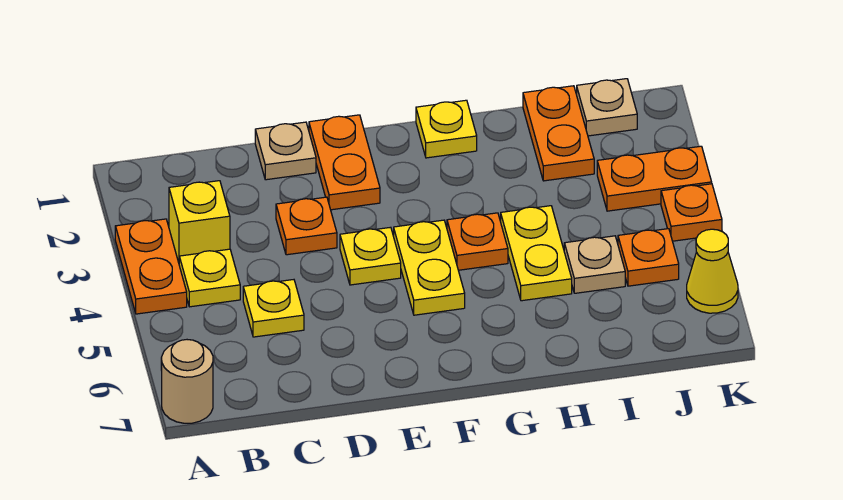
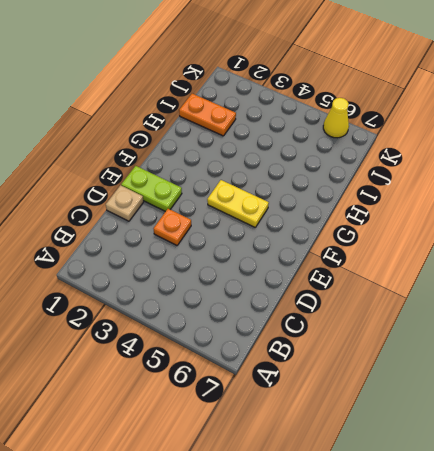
lime 1x2 plate [121,166,182,212] -> orange 1x2 plate [309,115,380,210]
none -> orange 1x2 plate [115,219,187,314]
none -> tan 1x1 round brick [162,340,213,423]
none -> yellow 1x1 brick [169,181,230,263]

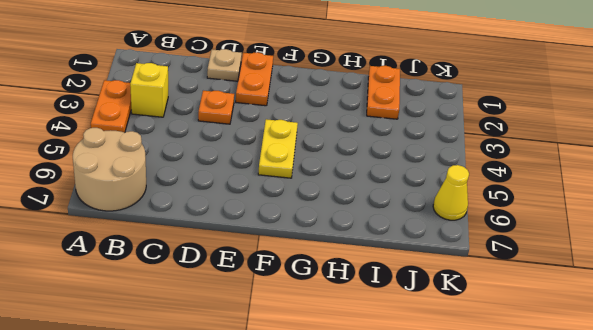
tan 2x2 round brick [73,128,146,211] -> tan 1x1 round brick [162,340,213,423]
none -> yellow 1x1 plate [179,249,240,307]
none -> yellow 1x1 plate [243,280,304,337]
none -> yellow 1x1 plate [340,227,401,285]

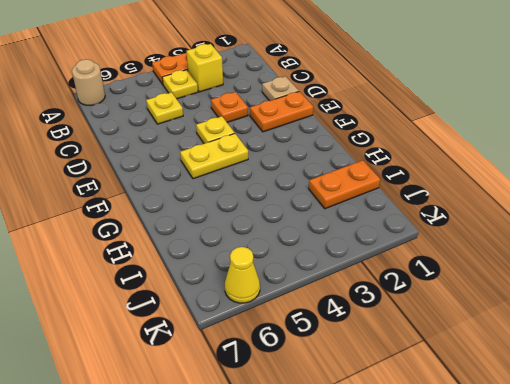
none -> yellow 1x1 plate [416,100,477,158]
none -> orange 1x1 plate [447,213,508,270]
none -> yellow 1x2 plate [501,206,572,301]

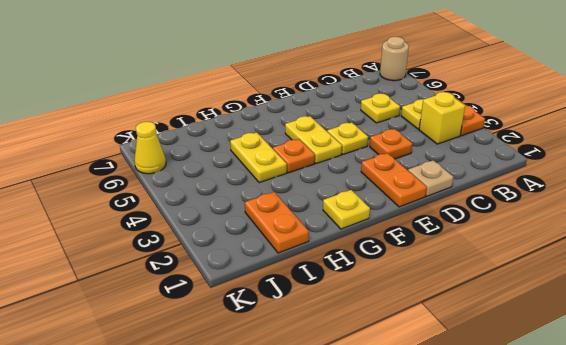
none -> tan 1x1 plate [564,236,625,293]
none -> tan 1x1 plate [577,79,637,136]
none -> orange 1x2 plate [597,146,712,211]

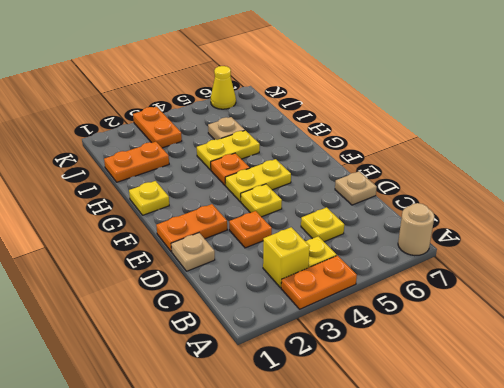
tan 1x1 plate [335,171,377,205] -> tan 1x1 plate moved to [577,79,637,136]
none -> orange 1x1 plate [618,229,679,286]
none -> orange 1x1 plate [661,184,722,241]

